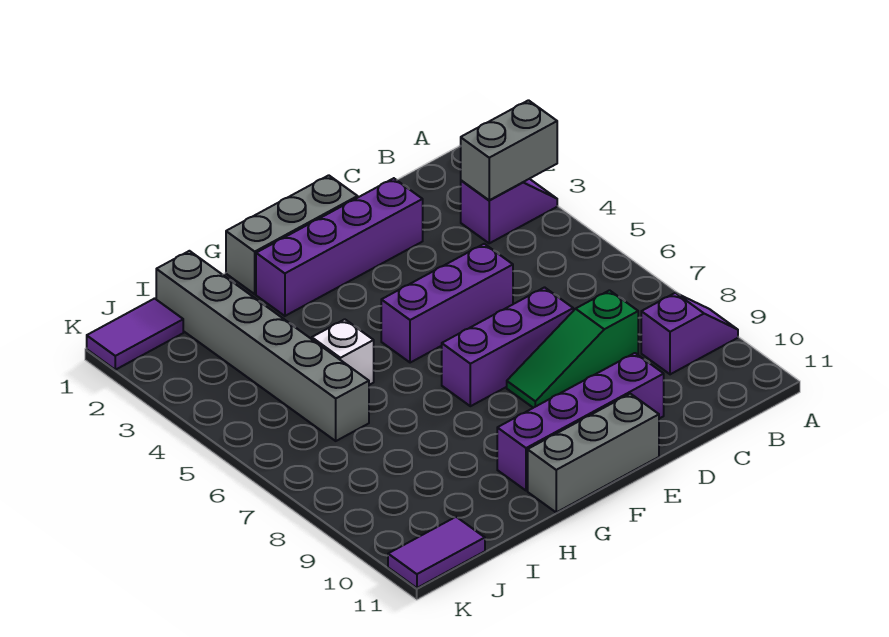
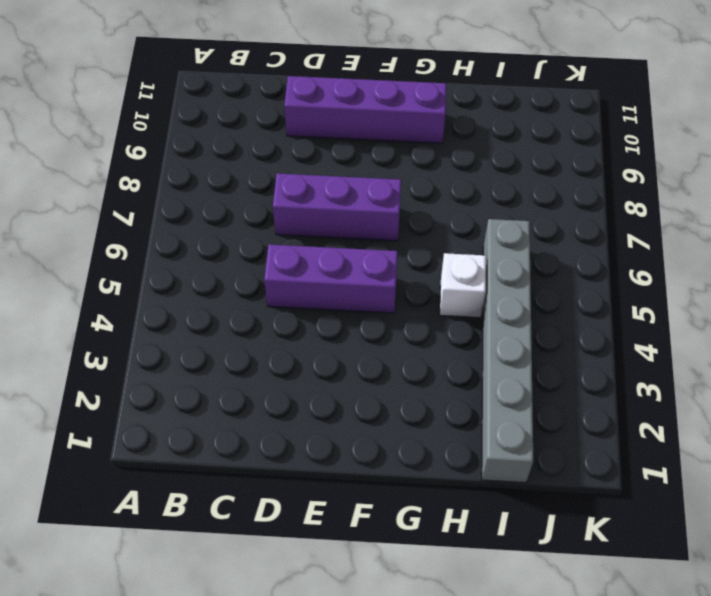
none -> purple 1x2 slope [461,179,557,243]
none -> purple 1x2 slope [641,293,738,374]
none -> green 1x3 slope [507,290,638,408]

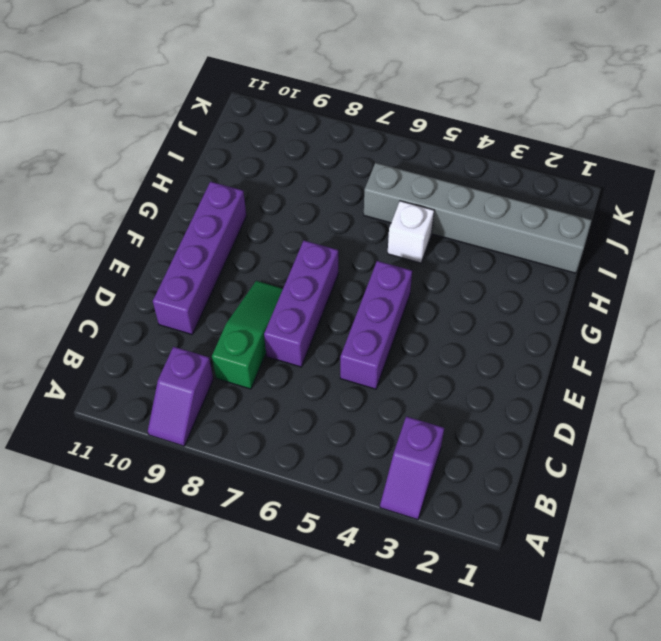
none -> purple 1x4 brick [256,178,423,316]
none -> grey 1x3 brick [226,175,358,294]
none -> grey 1x3 brick [528,394,659,512]

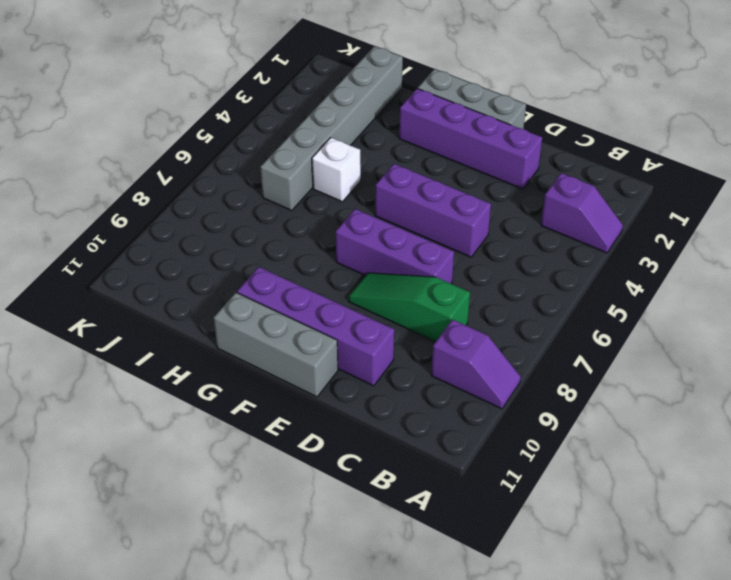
none -> purple 1x2 tile [87,299,183,370]
none -> purple 1x2 tile [388,517,485,588]
none -> grey 1x2 brick [461,100,557,200]

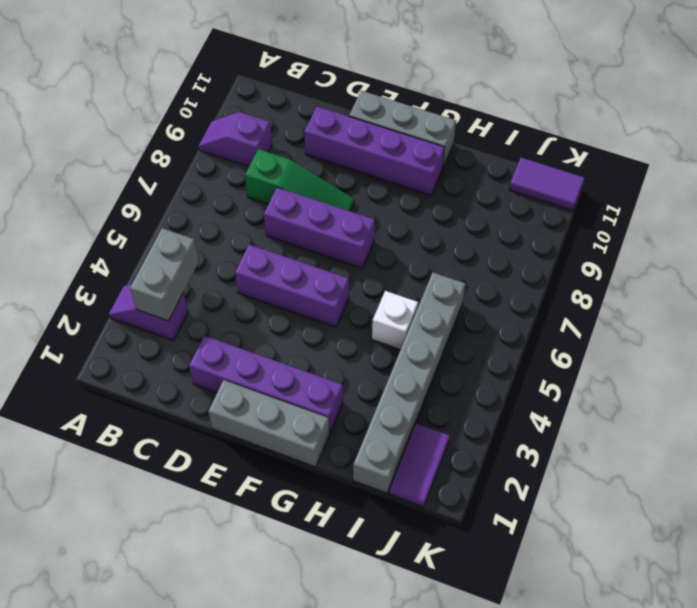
grey 1x2 brick [130,228,199,321] -> grey 1x2 brick turned to [461,100,557,200]
purple 1x2 tile [389,423,450,507] -> purple 1x2 tile turned to [87,299,183,370]

